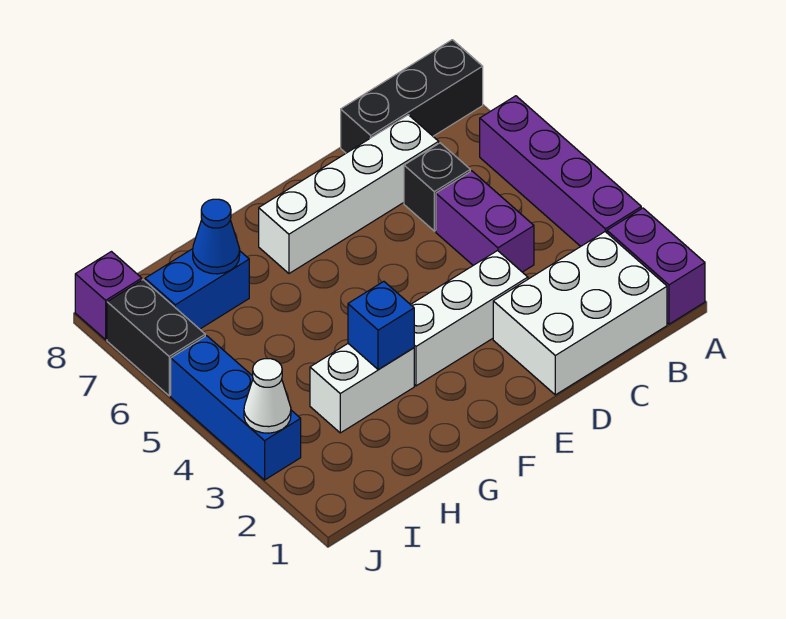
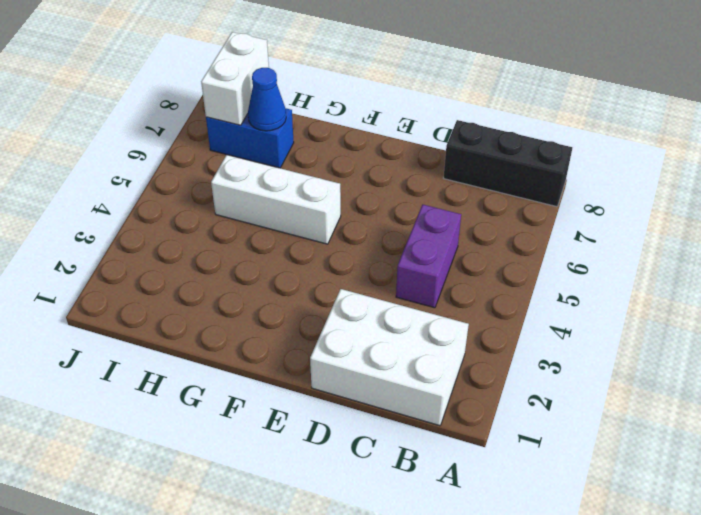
white 1x3 brick [211,155,341,244] -> white 1x3 brick moved to [411,251,528,386]
white 1x2 brick [201,32,269,125] -> white 1x2 brick turned to [310,344,414,433]
none -> purple 1x2 brick [607,208,705,324]
none -> purple 1x4 brick [480,96,641,246]
none -> black 1x1 brick [404,143,470,231]

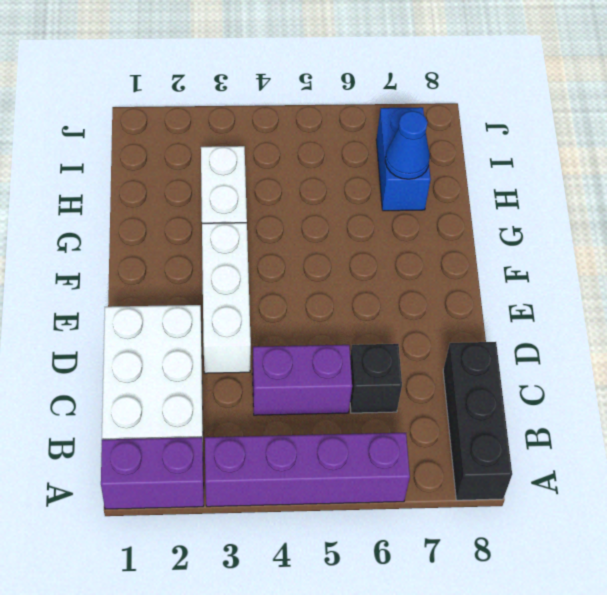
none -> white 1x4 brick [259,115,439,273]
none -> blue 1x3 brick [171,336,301,480]
none -> black 1x2 brick [107,280,205,396]

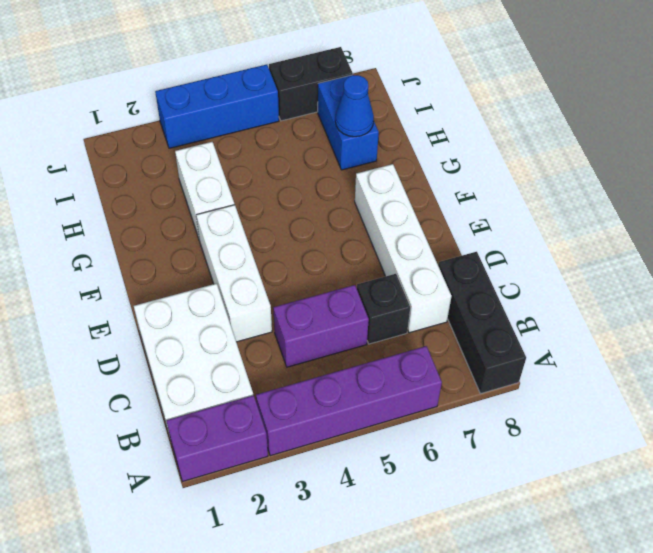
none -> purple 1x1 brick [75,252,142,340]
none -> blue 1x1 brick [348,281,414,370]
none -> white 1x1 cone [244,359,291,433]

